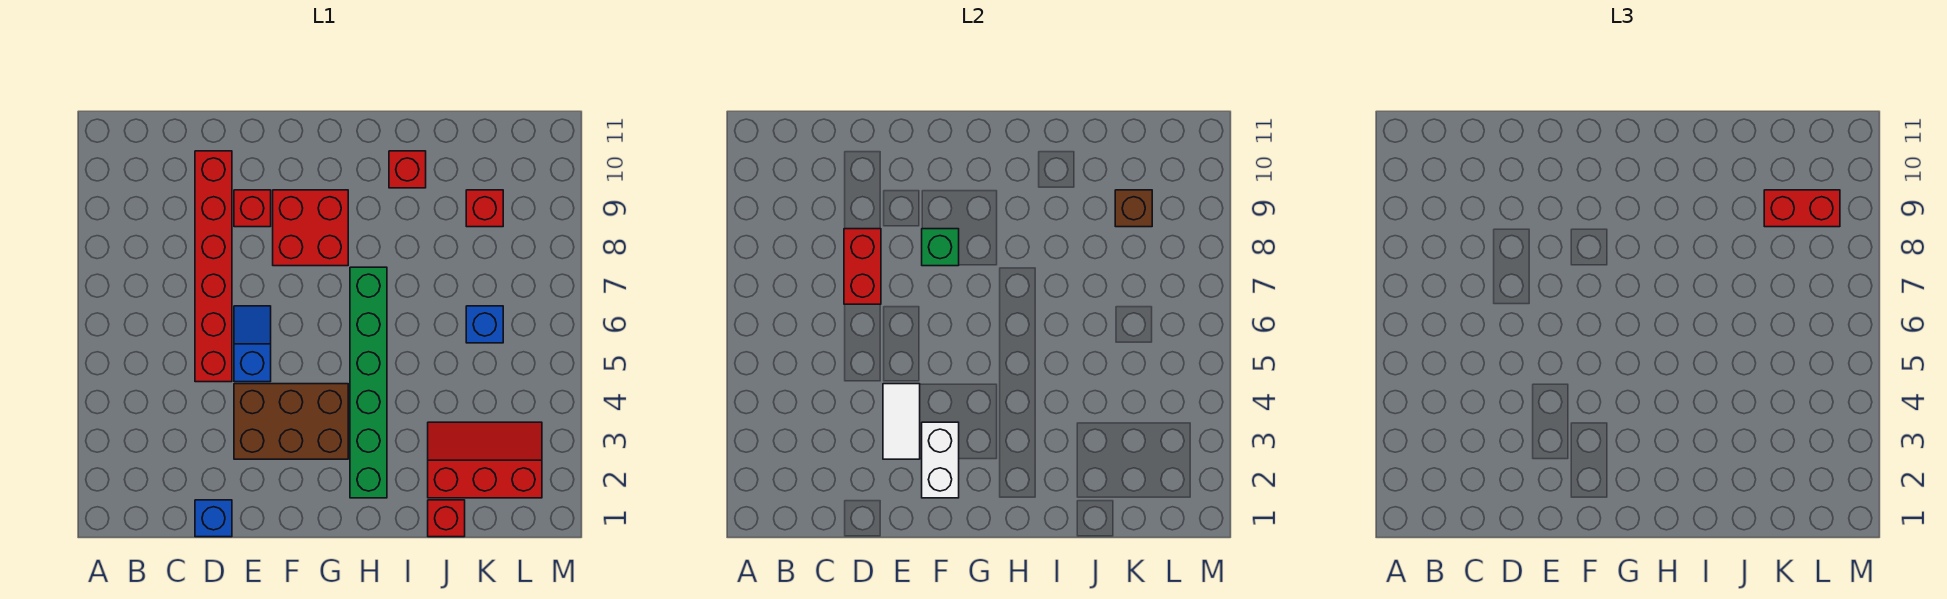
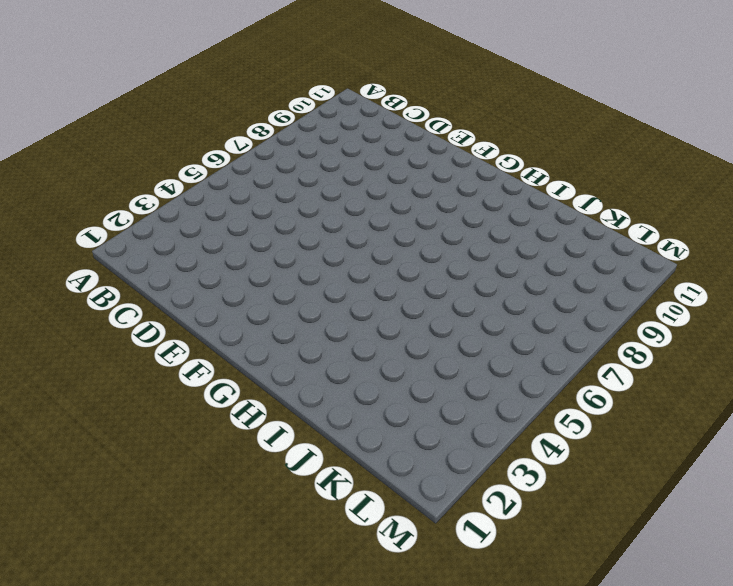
none -> blue 1x1 brick [195,500,232,537]
none -> red 1x6 brick [195,151,232,382]
none -> brown 2x3 brick [234,384,348,459]

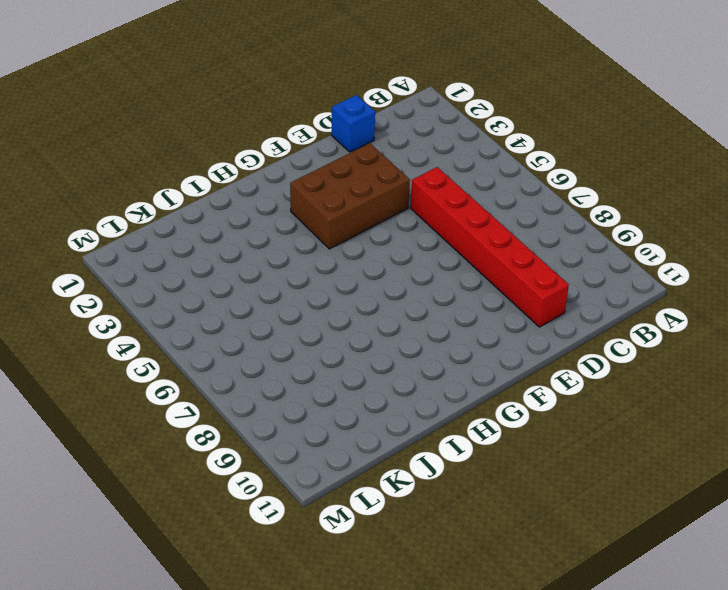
none -> blue 1x2 slope [234,306,271,382]
none -> red 1x1 brick [234,190,271,227]
none -> red 2x2 brick [273,190,348,266]

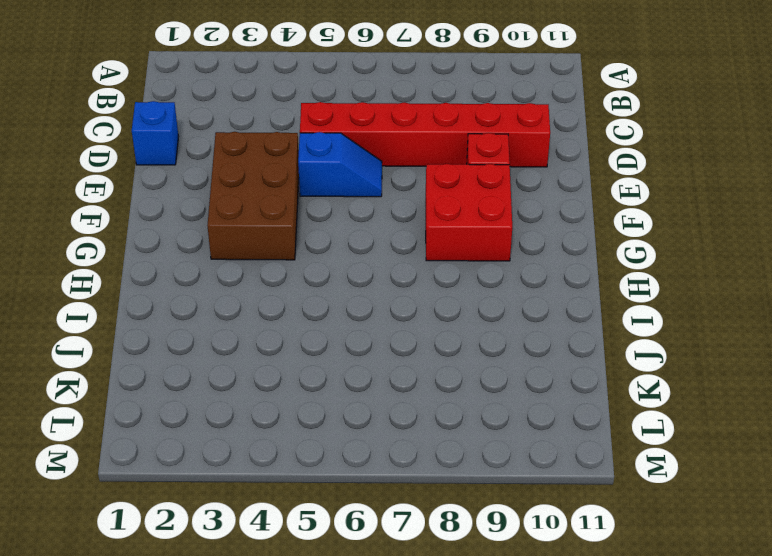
none -> green 1x6 brick [350,267,387,498]
none -> red 1x1 brick [389,151,426,188]
none -> red 1x1 brick [428,500,465,537]

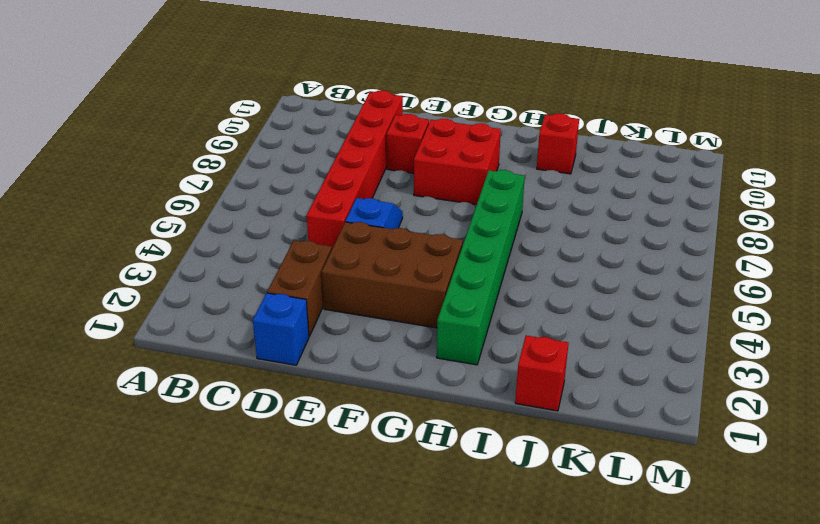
brown 1x2 brick [267,241,332,336] -> none
none -> red 2x3 slope [428,422,542,498]
none -> blue 1x1 brick [466,306,503,343]
none -> red 1x1 brick [466,190,503,227]

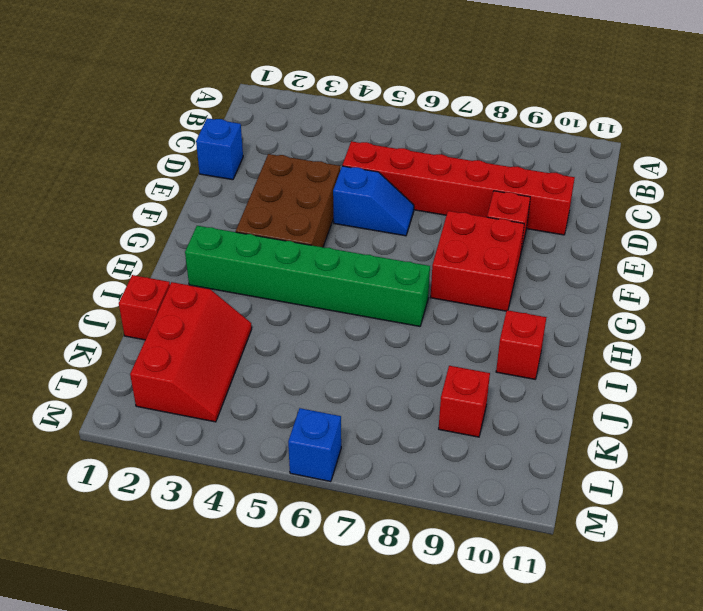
blue 1x1 brick [288,408,341,482] -> blue 1x1 brick moved to [466,306,503,343]
none -> red 1x2 brick [844,229,881,304]
none -> white 1x2 tile [883,384,920,459]
none -> white 1x2 brick [922,422,959,498]

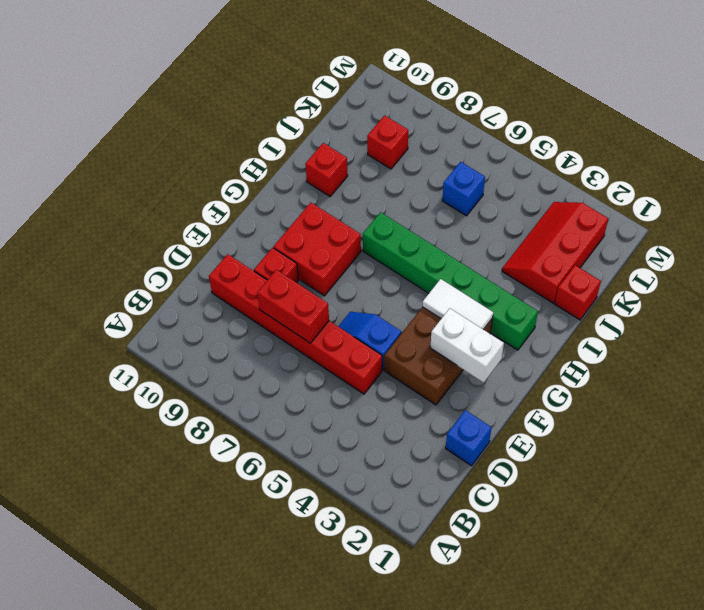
white 1x2 tile [422,279,493,330] -> white 1x2 tile moved to [883,384,920,459]
none -> green 1x1 brick [922,229,959,266]
none -> brown 1x1 brick [1115,190,1152,227]
none -> red 1x2 brick [1764,190,1840,227]

